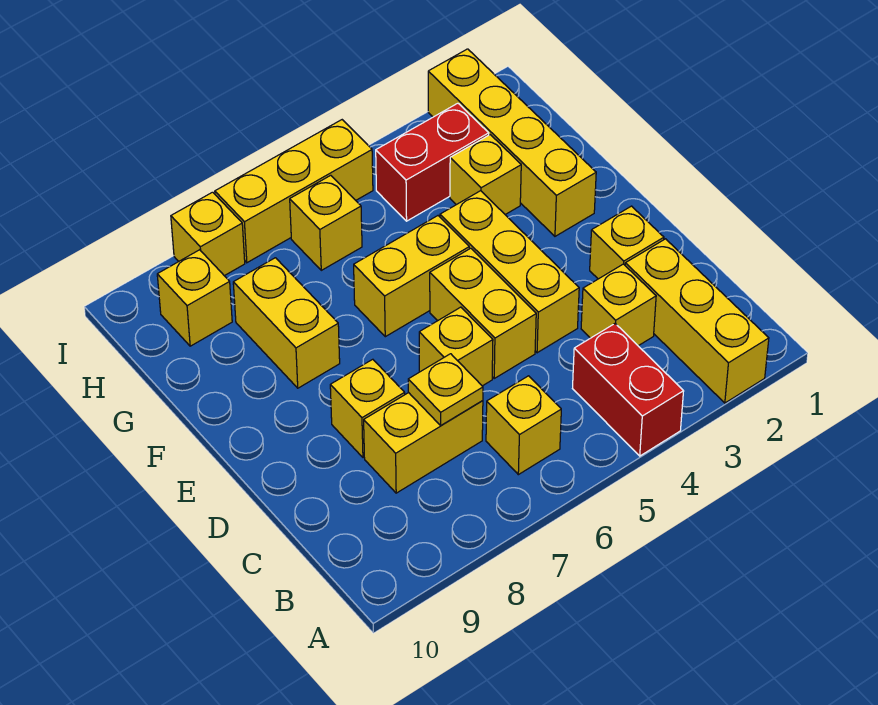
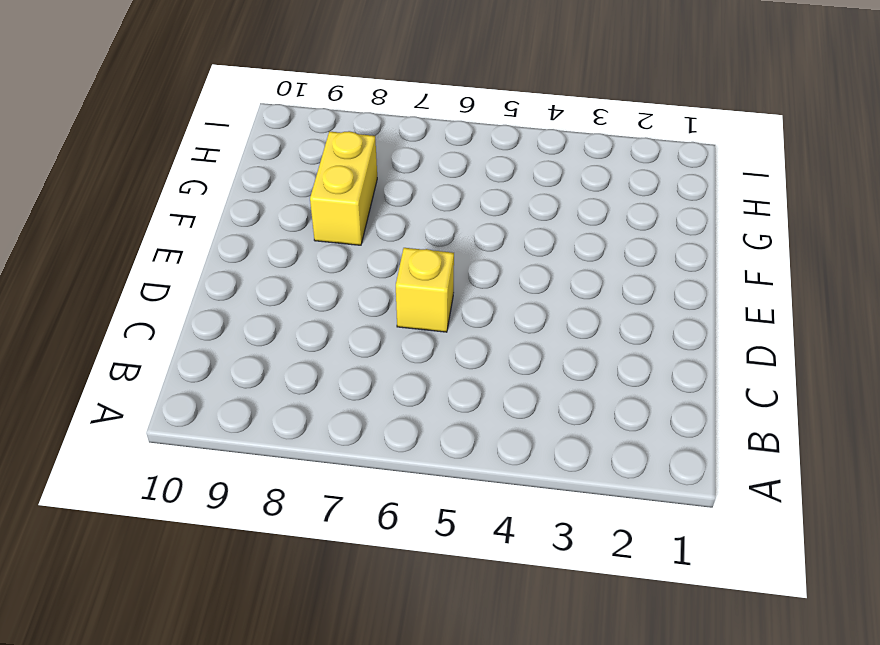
none -> yellow 1x3 brick [625,239,769,403]
none -> red 1x2 brick [573,324,684,456]
none -> yellow 1x1 brick [486,376,561,475]

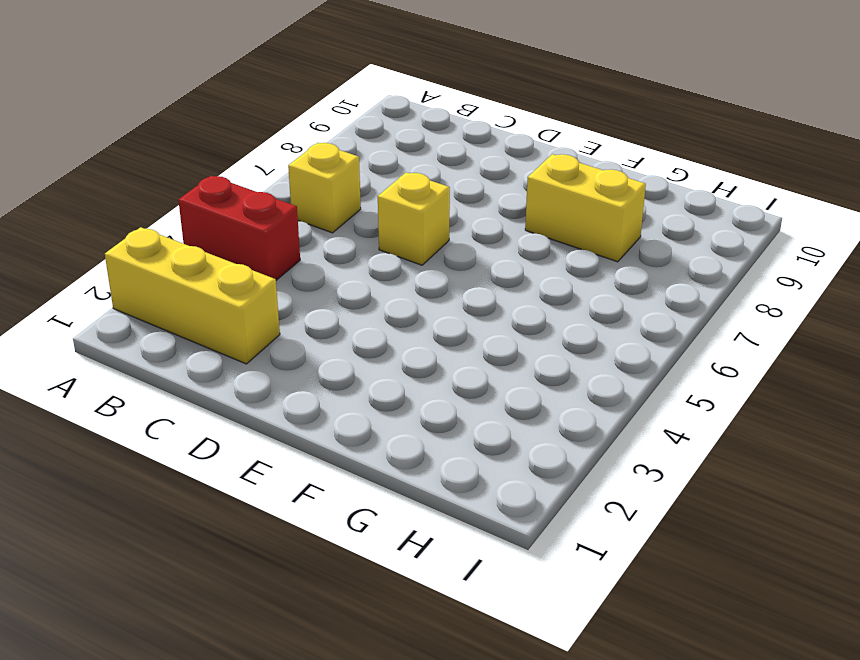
none -> yellow 1x1 brick [581,264,656,346]
none -> yellow 1x2 brick [364,393,483,493]
none -> yellow 1x1 brick [590,206,664,279]

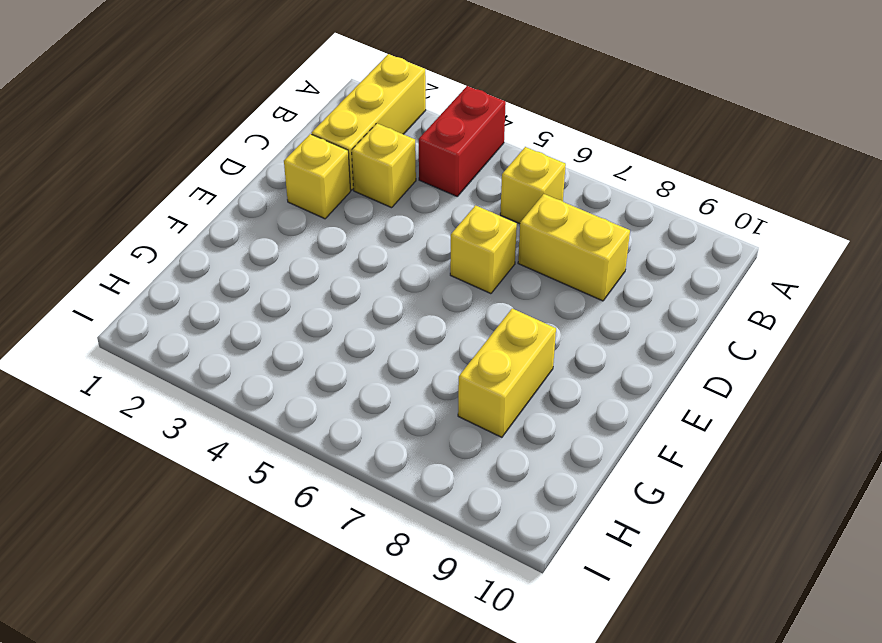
none -> yellow 1x3 brick [440,191,579,353]
none -> yellow 1x2 brick [430,248,536,378]
none -> yellow 1x1 brick [330,359,405,458]

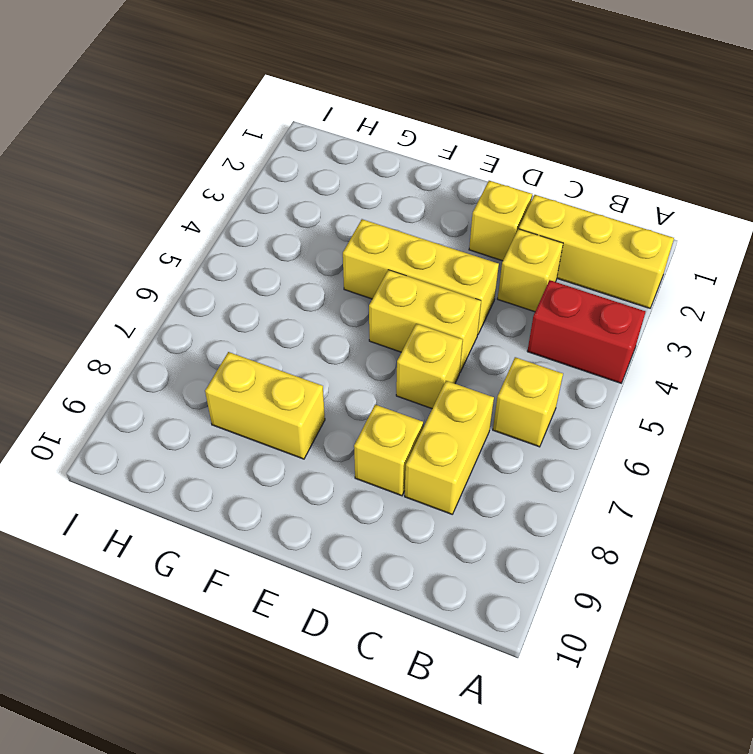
none -> yellow 1x4 brick [428,49,596,236]
none -> yellow 1x2 brick [354,216,469,337]
none -> yellow 1x1 brick [450,135,521,215]

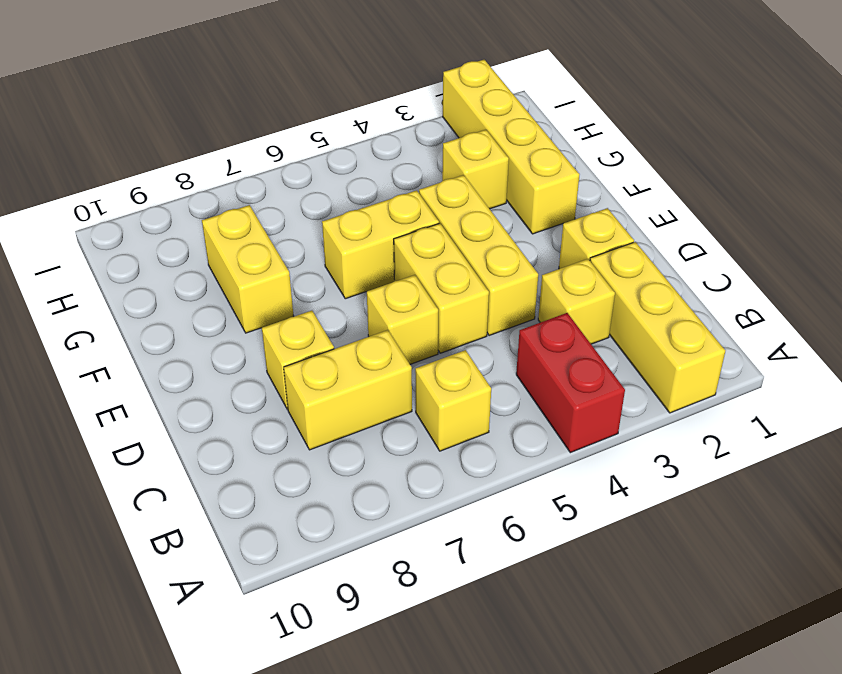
none -> red 1x2 brick [376,103,489,221]
none -> yellow 1x1 brick [290,175,362,270]
none -> yellow 1x1 brick [157,250,232,346]

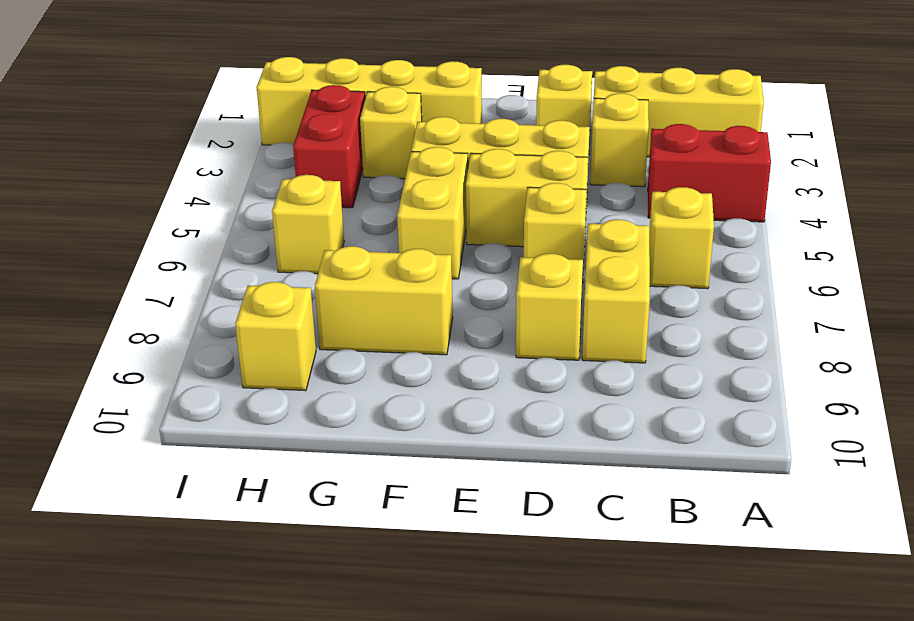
none -> yellow 1x3 brick [215,120,373,263]
none -> yellow 1x1 brick [171,192,245,276]
none -> yellow 1x1 plate [408,354,483,425]

